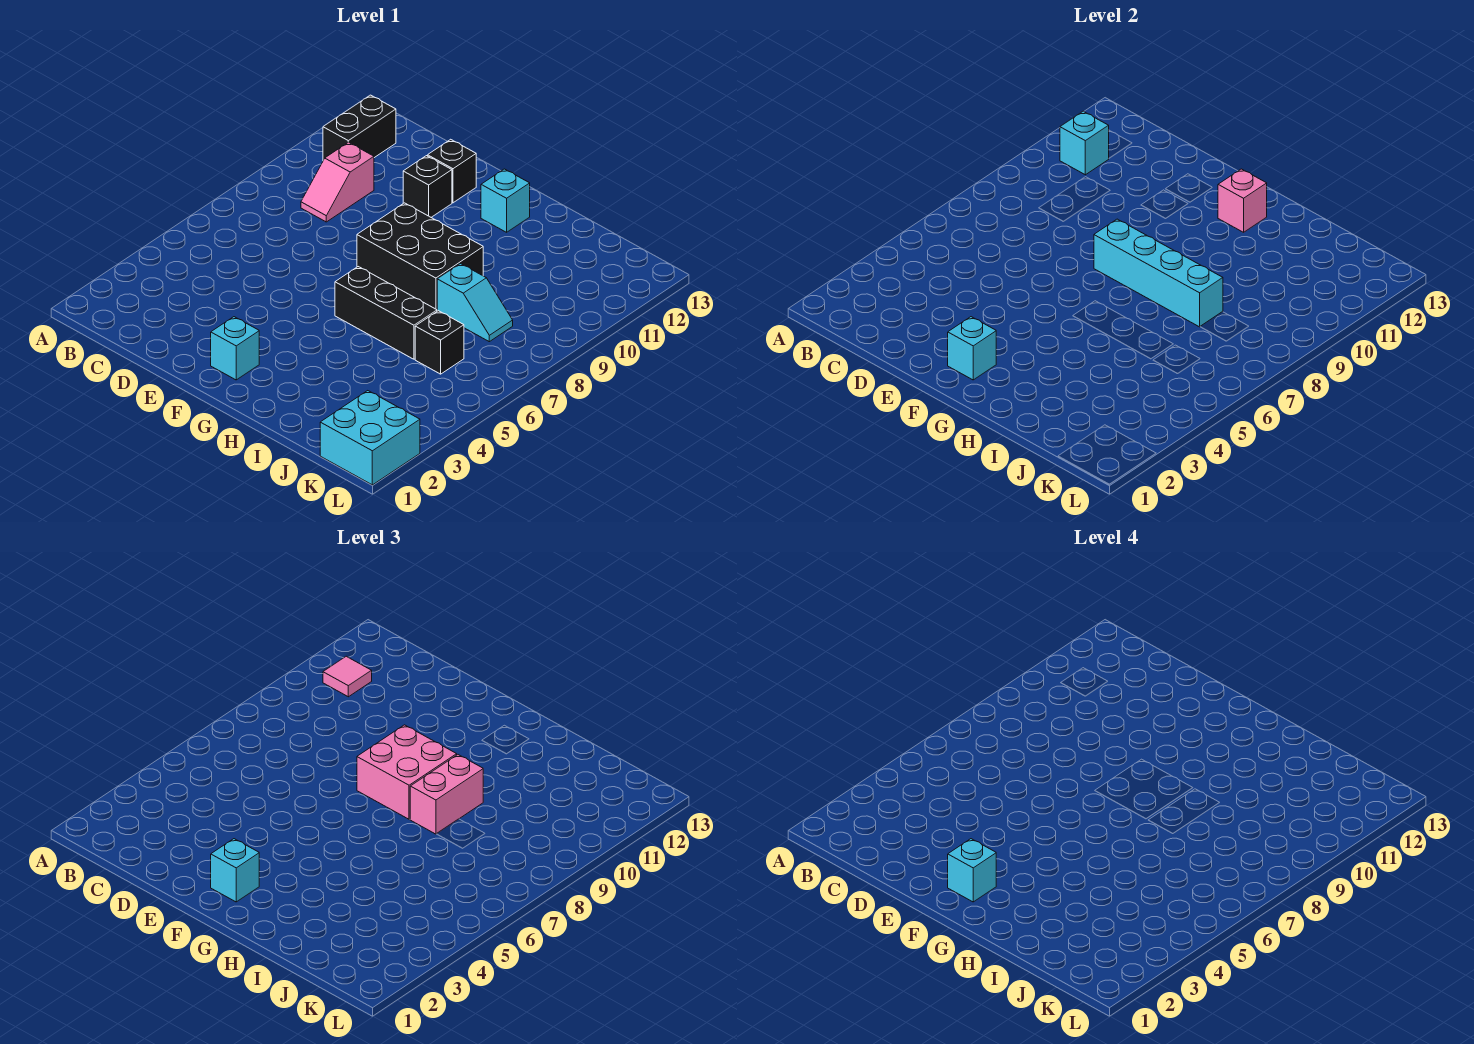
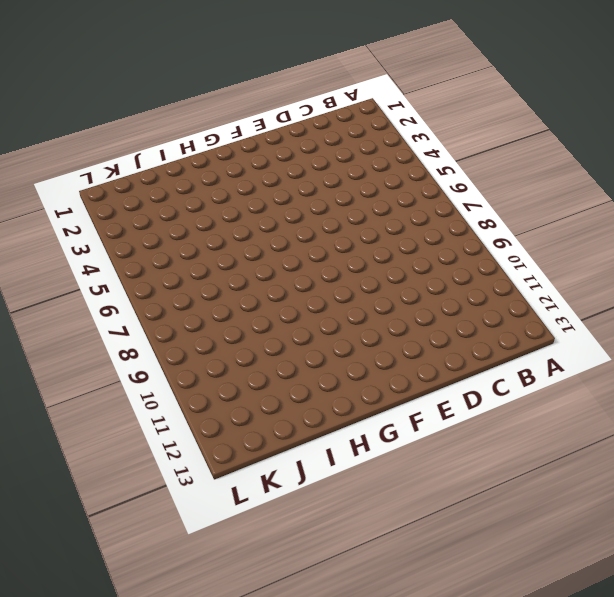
none -> black 1x2 brick [323,95,396,160]
none -> pink 1x2 slope [301,142,374,222]
none -> black 1x1 brick [403,156,452,217]

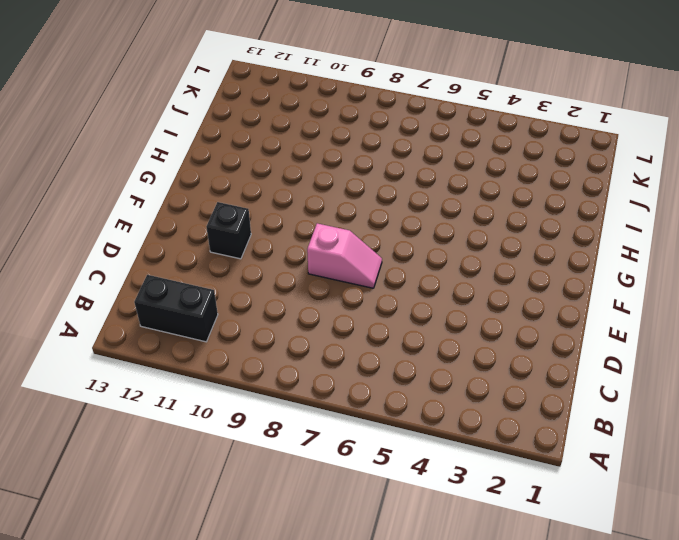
pink 1x2 slope [307,223,382,288] -> pink 1x2 slope moved to [301,142,374,222]
none -> black 1x1 brick [428,139,476,203]
none -> cyan 1x1 brick [211,317,259,380]
none -> black 2x3 brick [357,203,483,310]

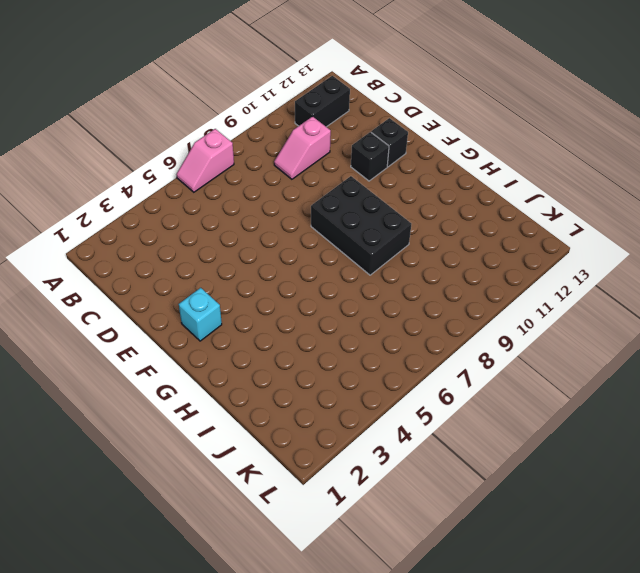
pink 1x2 slope [176,129,234,192] -> none
none -> black 1x3 brick [335,267,437,359]
none -> cyan 1x1 brick [481,169,530,232]
none -> cyan 1x2 slope [437,264,513,342]

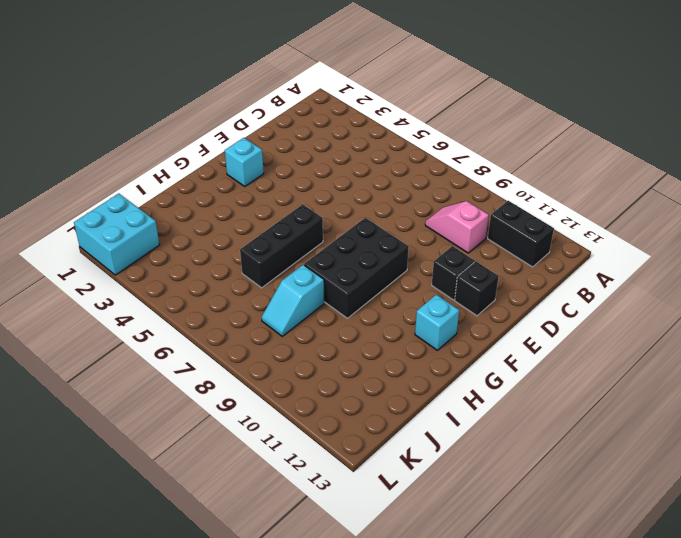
none -> black 1x1 brick [415,311,464,374]
none -> cyan 1x1 brick [1060,111,1109,175]
none -> cyan 1x1 brick [948,317,996,380]

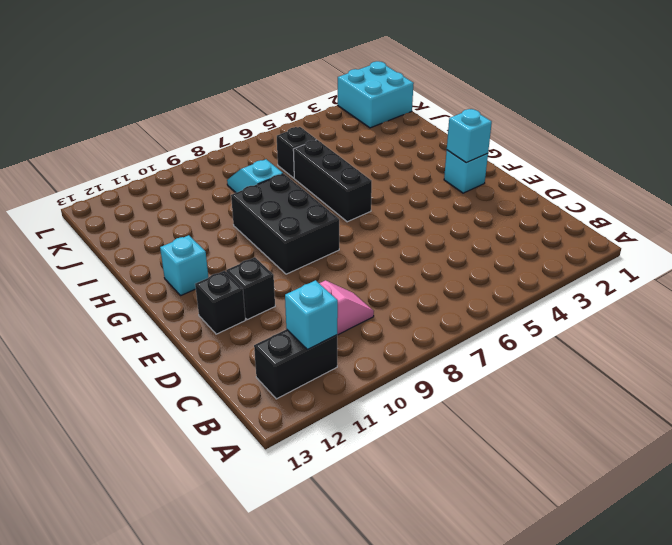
none -> cyan 1x4 brick [1094,219,1223,327]
none -> pink 1x1 brick [1218,169,1267,232]
none -> pink 1x1 tile [323,656,372,697]

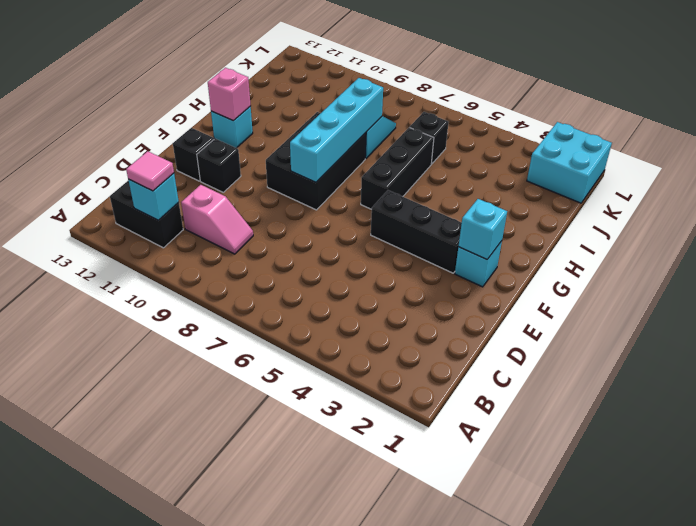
black 1x3 brick [371,190,462,273] -> none
none -> cyan 1x1 brick [211,839,259,902]
none -> pink 2x2 brick [357,725,457,819]
none -> pink 1x2 brick [410,755,483,834]

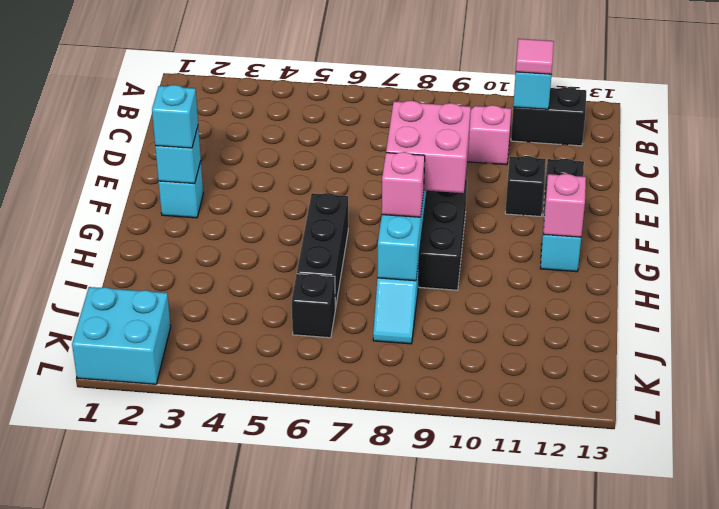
pink 1x1 brick [382,152,425,217] -> pink 1x2 brick [410,755,483,834]
none -> cyan 1x1 brick [948,839,996,902]

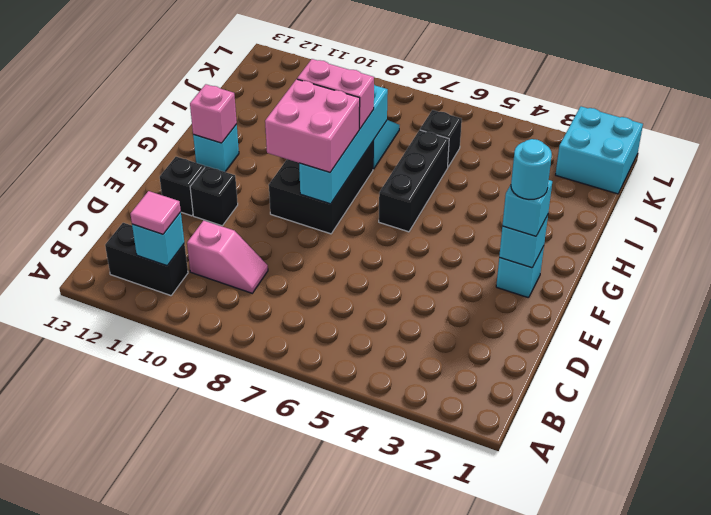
cyan 1x1 round brick [511,139,552,199] -> cyan 1x1 brick [948,839,996,902]

